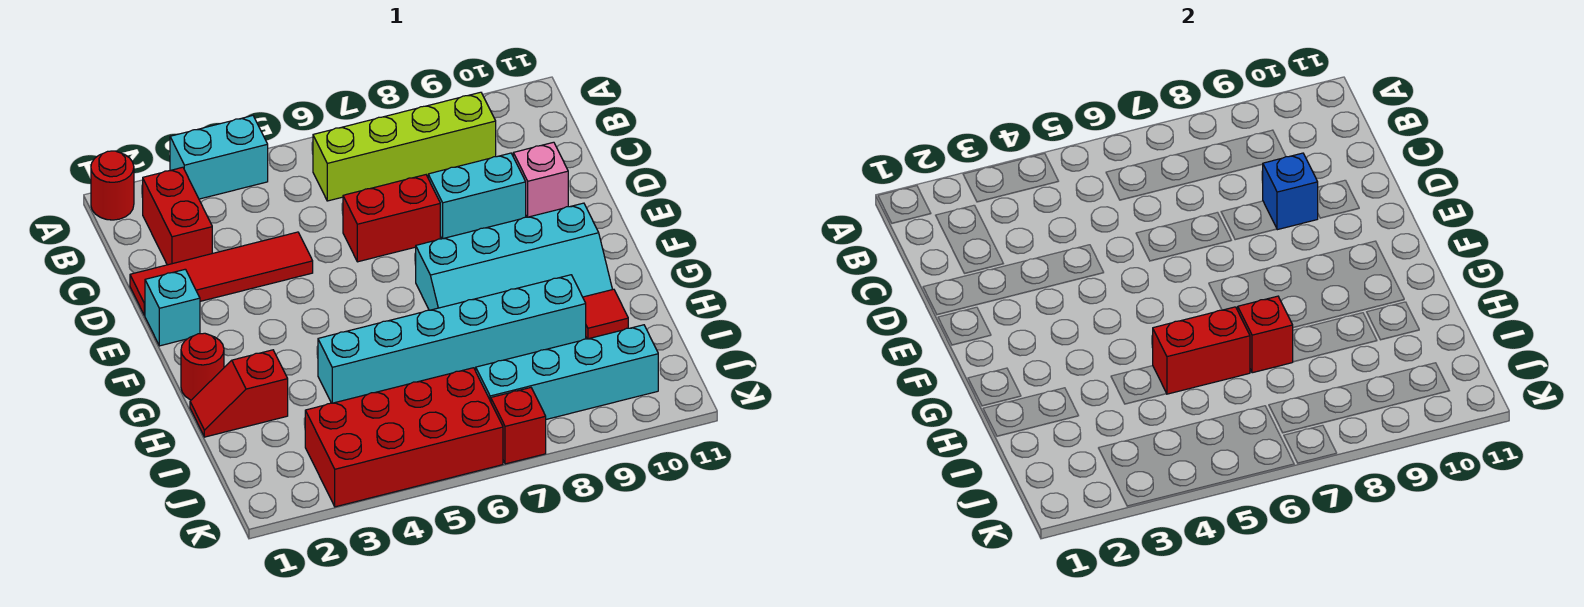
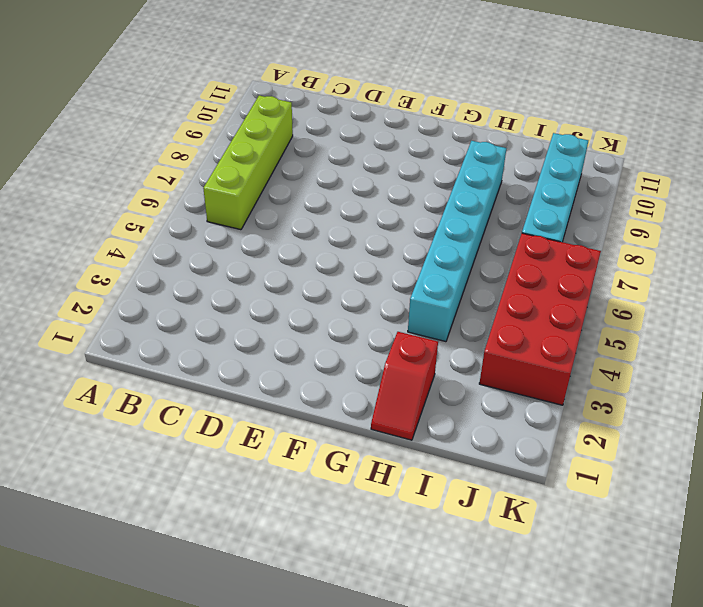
none -> red 1x1 round brick [91,151,134,220]
none -> cyan 1x2 brick [170,116,268,199]
none -> red 1x2 brick [143,167,212,265]

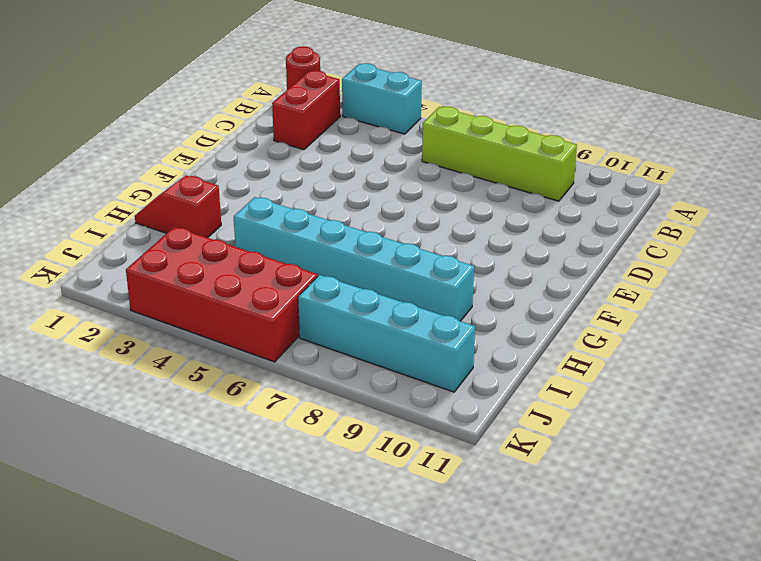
none -> red 1x4 tile [130,232,313,315]
none -> red 1x2 brick [343,175,440,262]
none -> cyan 1x2 brick [428,153,526,239]

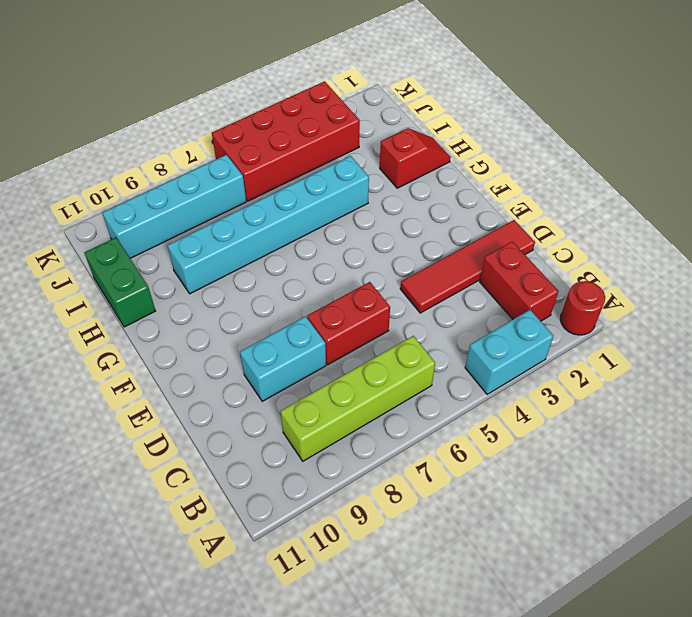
green 1x2 brick [85,238,156,327] -> none
none -> pink 1x1 brick [513,142,568,217]
none -> cyan 1x1 brick [145,269,200,346]
none -> cyan 2x4 slope [416,203,613,310]

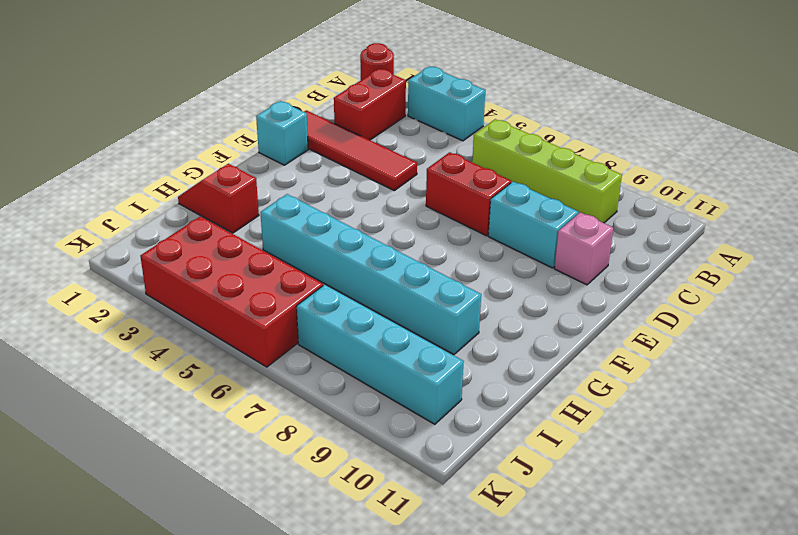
none -> cyan 2x4 slope [416,203,613,310]
none -> red 1x1 round brick [181,333,224,400]
none -> red 1x1 tile [583,289,628,339]

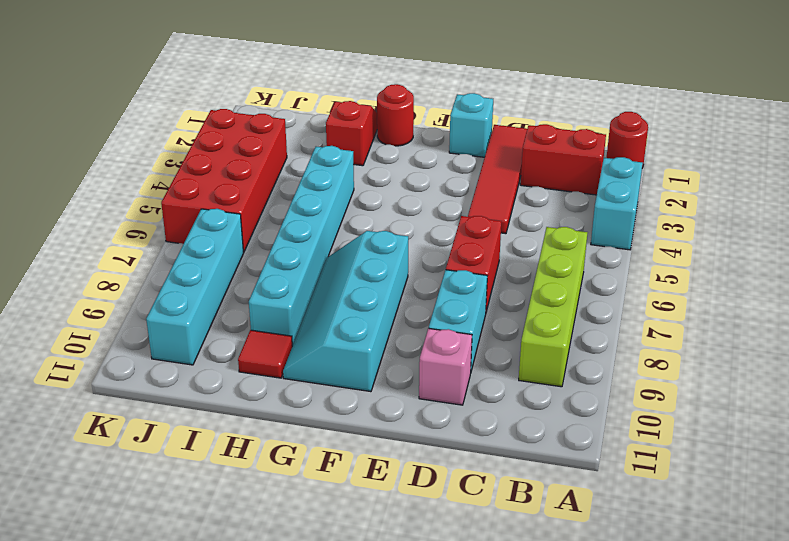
none -> red 1x1 brick [491,388,546,464]
none -> blue 1x1 brick [1263,153,1318,230]
none -> red 1x2 brick [1153,307,1250,394]

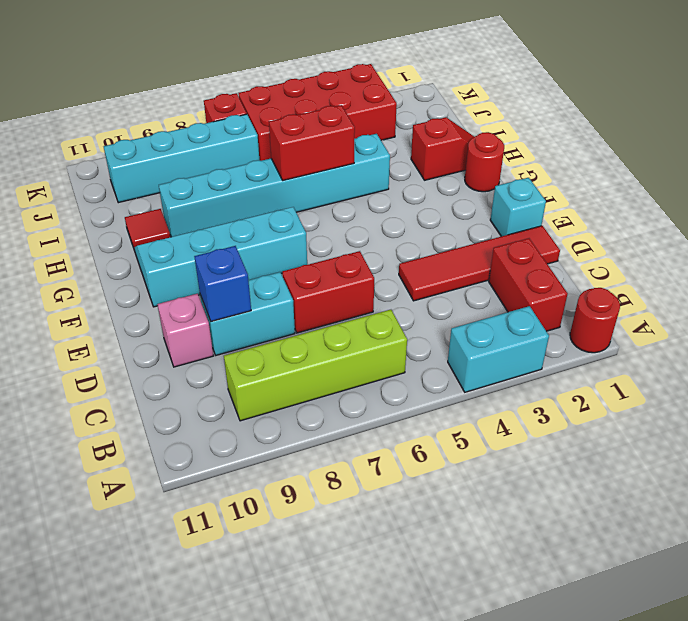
none -> red 1x1 brick [1238,296,1293,373]

